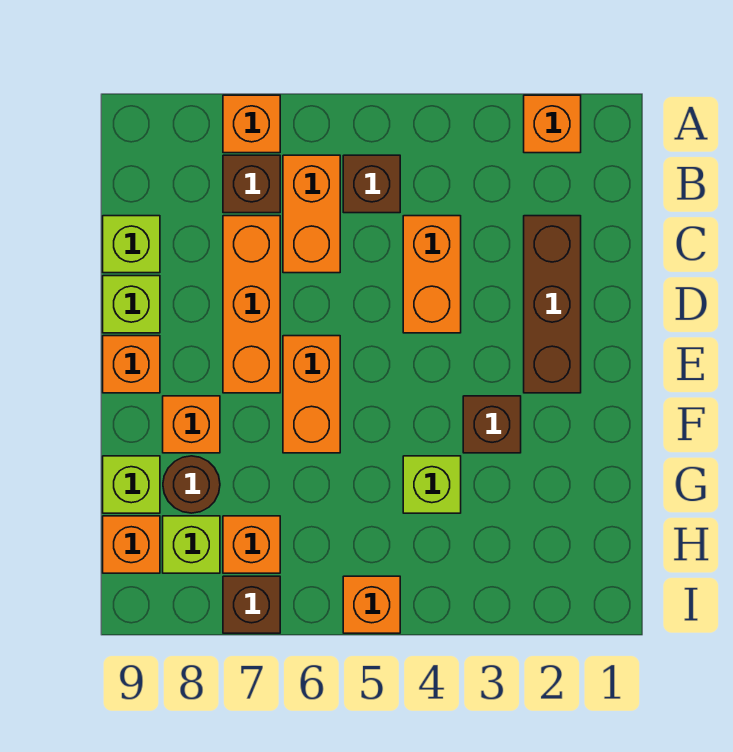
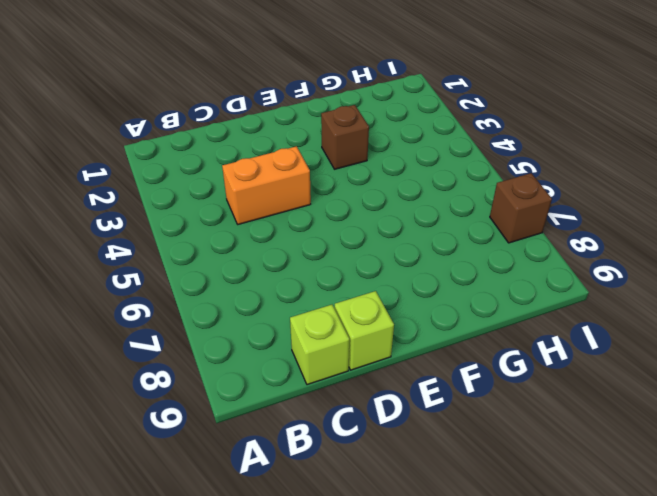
none -> orange 1x1 brick [524,95,581,153]
none -> orange 1x1 brick [223,95,280,153]
none -> brown 1x1 brick [343,155,400,213]

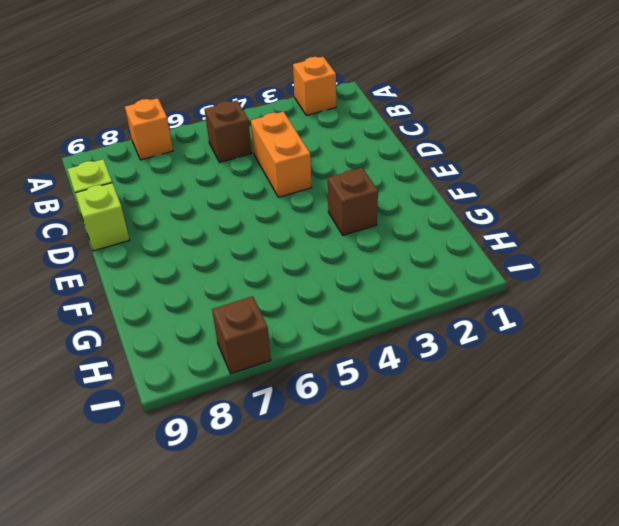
none -> orange 1x2 brick [283,155,340,273]
none -> brown 1x1 brick [223,155,280,213]
none -> brown 1x3 brick [524,216,581,393]

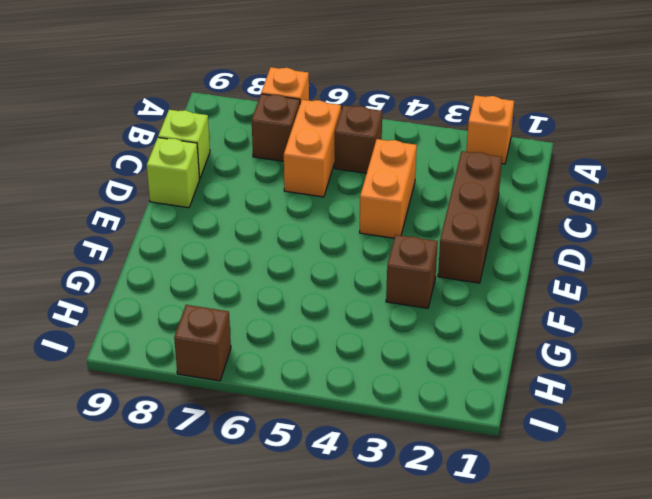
none -> orange 1x3 brick [223,216,280,393]
none -> orange 1x2 brick [283,336,340,453]
none -> orange 1x1 brick [103,336,160,393]

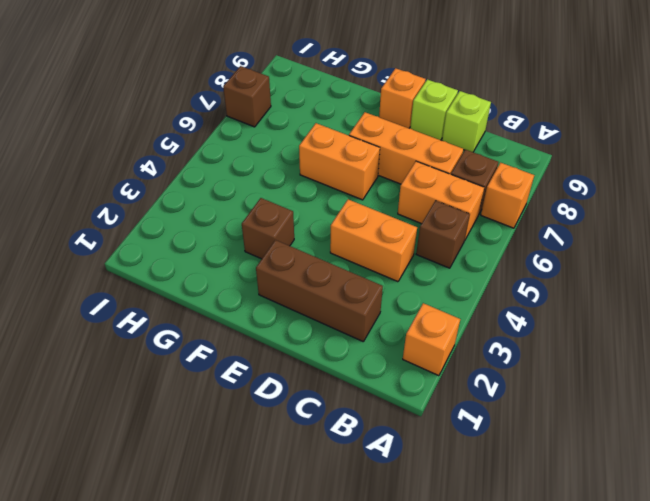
none -> orange 1x1 brick [163,396,220,453]
none -> lime 1x1 brick [403,456,461,513]
none -> brown 1x1 round brick [163,456,220,513]

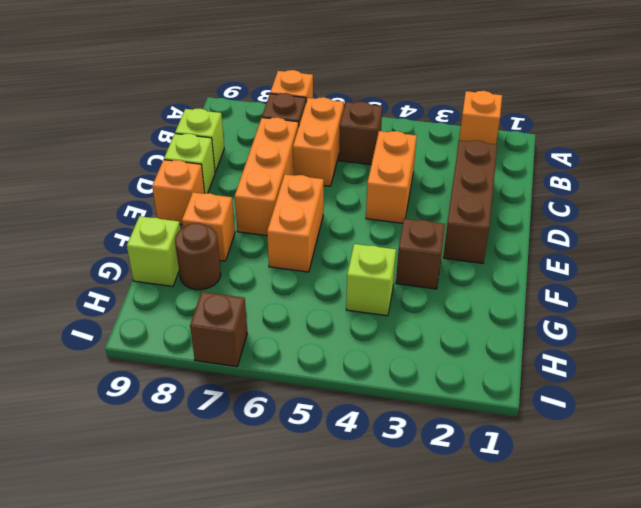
none -> orange 1x1 brick [223,516,280,573]
none -> lime 1x1 brick [163,516,220,573]
none -> orange 1x1 brick [103,516,160,573]

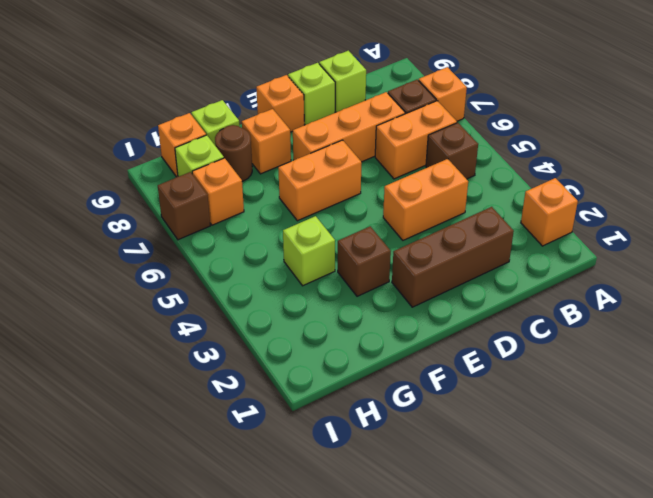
none -> orange 1x1 brick [343,576,400,633]

